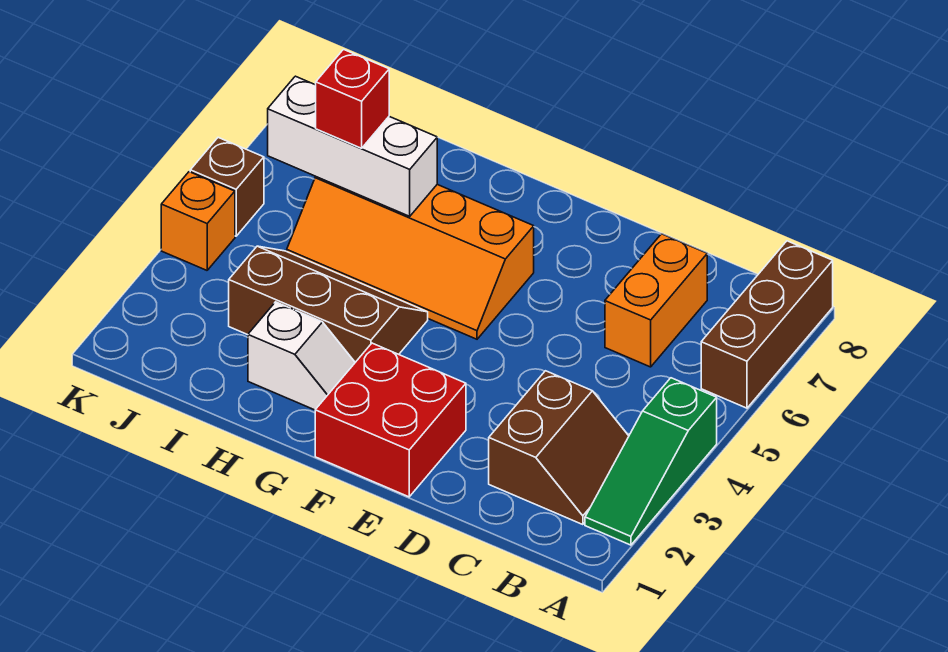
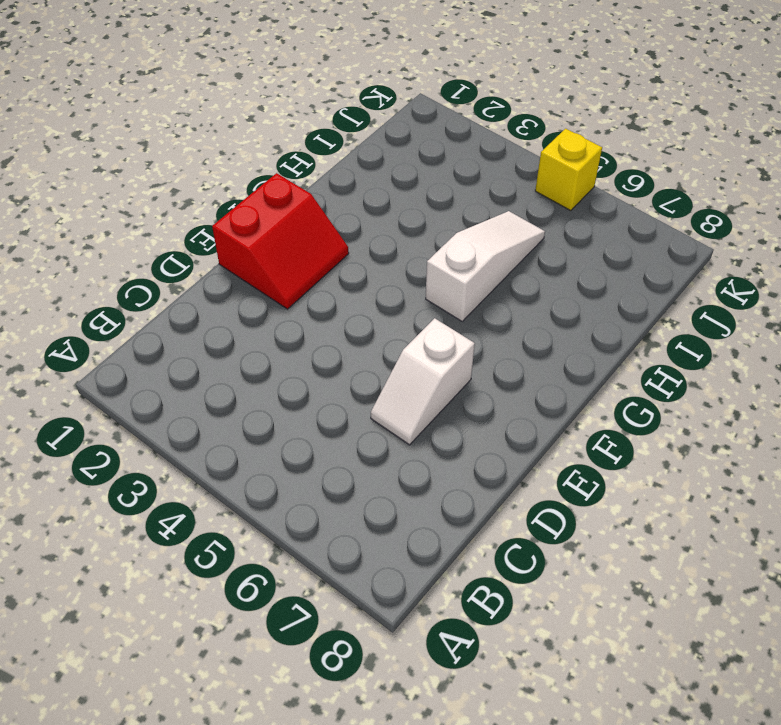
white 1x2 slope [371,318,475,445] -> white 1x2 slope moved to [248,302,355,410]
red 2x2 slope [212,173,349,309] -> red 2x2 brick [315,343,466,497]
white 1x3 slope [426,211,545,321] -> orange 2x4 slope [287,177,534,339]
yellow 1x1 brick [535,129,602,211] -> brown 1x1 brick [190,137,264,236]
none -> green 1x3 slope [585,378,717,545]
none -> brown 1x3 brick [701,241,833,408]
none -> brown 2x2 slope [489,371,629,525]

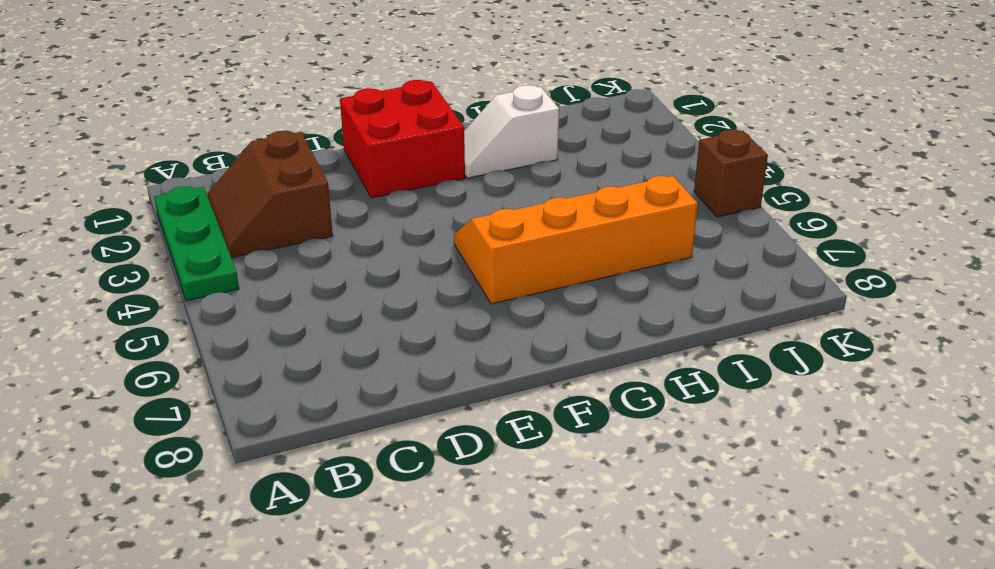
green 1x3 plate [154,186,239,301] -> green 1x3 slope [585,378,717,545]
none -> brown 1x3 brick [701,241,833,408]
none -> orange 1x2 brick [605,234,707,367]
none -> brown 2x3 slope [229,246,428,362]

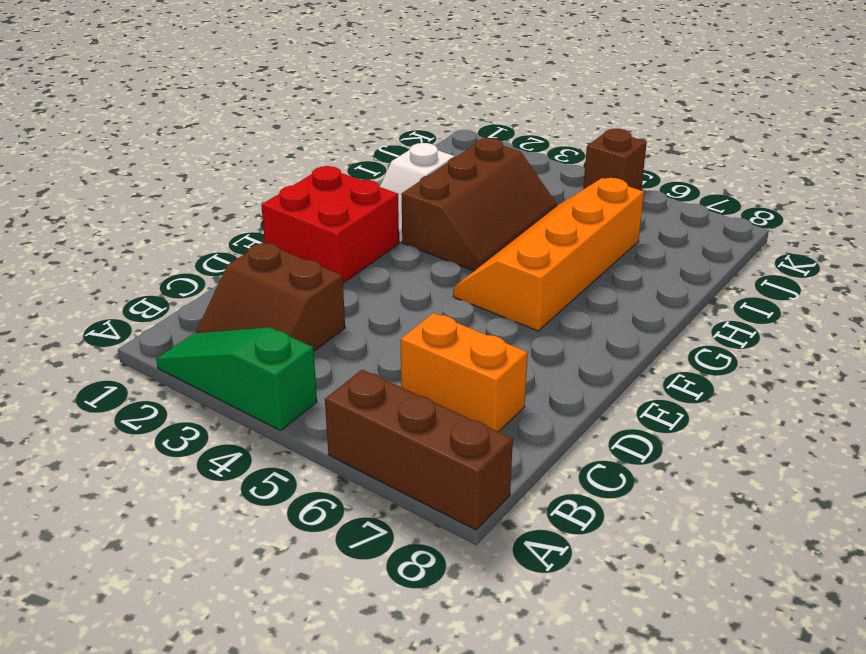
none -> orange 1x1 brick [161,172,235,270]
none -> white 1x3 brick [268,76,437,216]
none -> red 1x1 brick [316,49,389,148]

